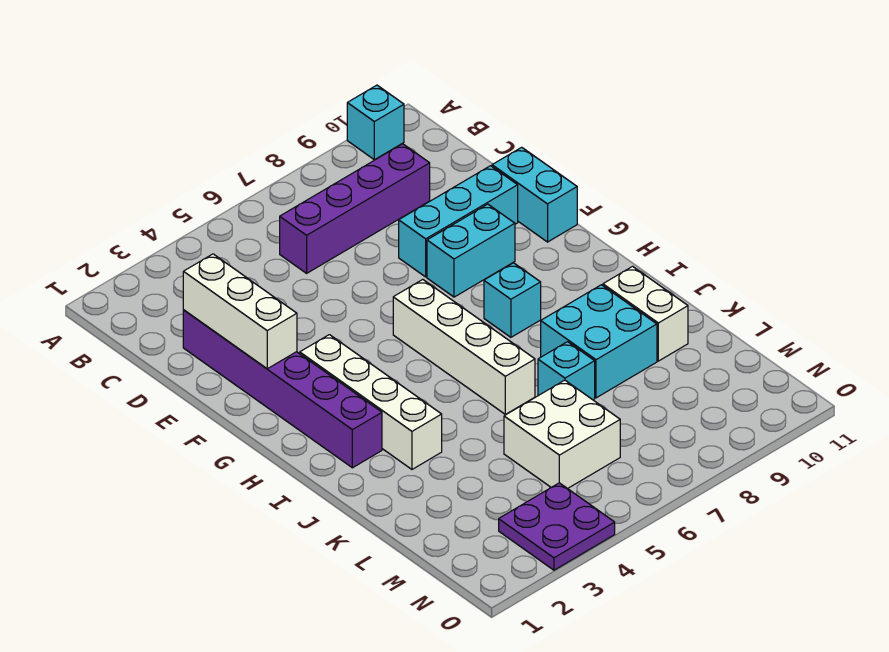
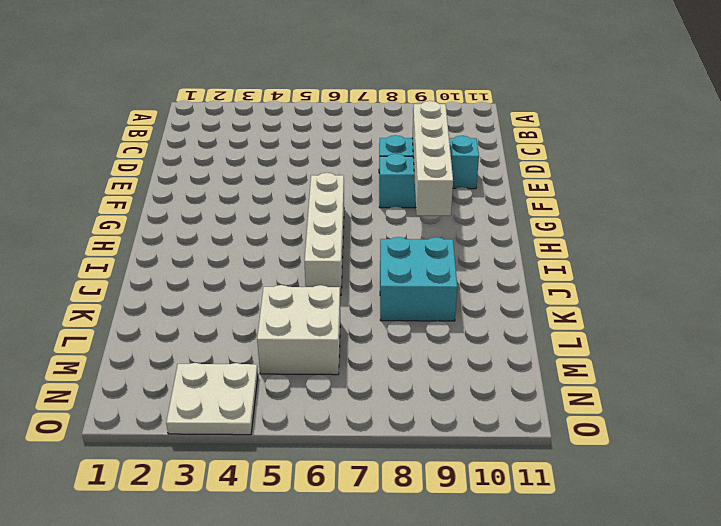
white 1x4 brick [412,101,453,216] -> white 1x4 brick moved to [300,335,442,469]
white 2x2 plate [166,363,258,435] -> purple 2x2 plate [499,483,615,570]
none -> cyan 1x1 brick [347,85,404,160]
none -> purple 1x4 brick [280,144,430,273]
none -> purple 1x6 brick [183,310,382,468]

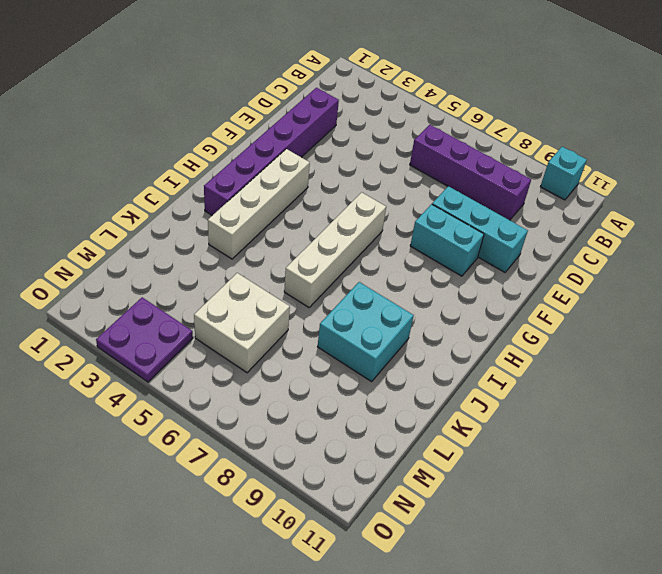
none -> cyan 1x2 brick [492,147,577,242]
none -> cyan 1x1 brick [484,263,541,337]
none -> white 1x2 brick [603,266,688,361]

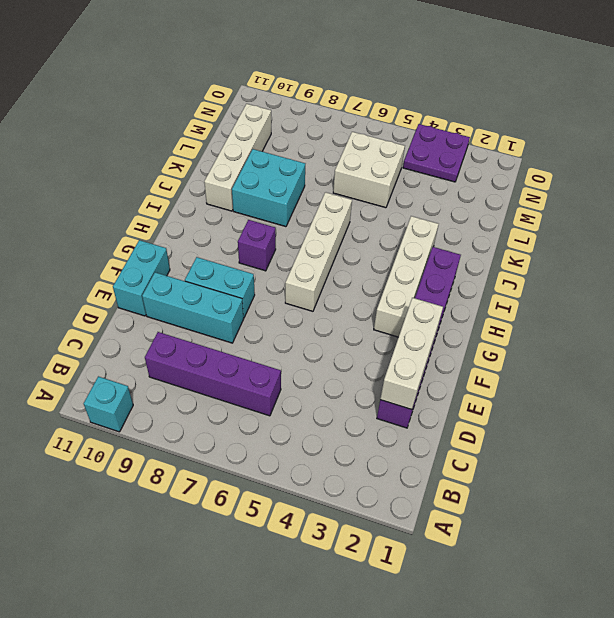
purple 1x1 brick [238,220,276,271] -> cyan 1x1 brick [484,263,541,337]
white 1x4 brick [204,104,271,211] -> white 1x2 brick [603,266,688,361]
none -> cyan 1x1 brick [538,342,595,400]

